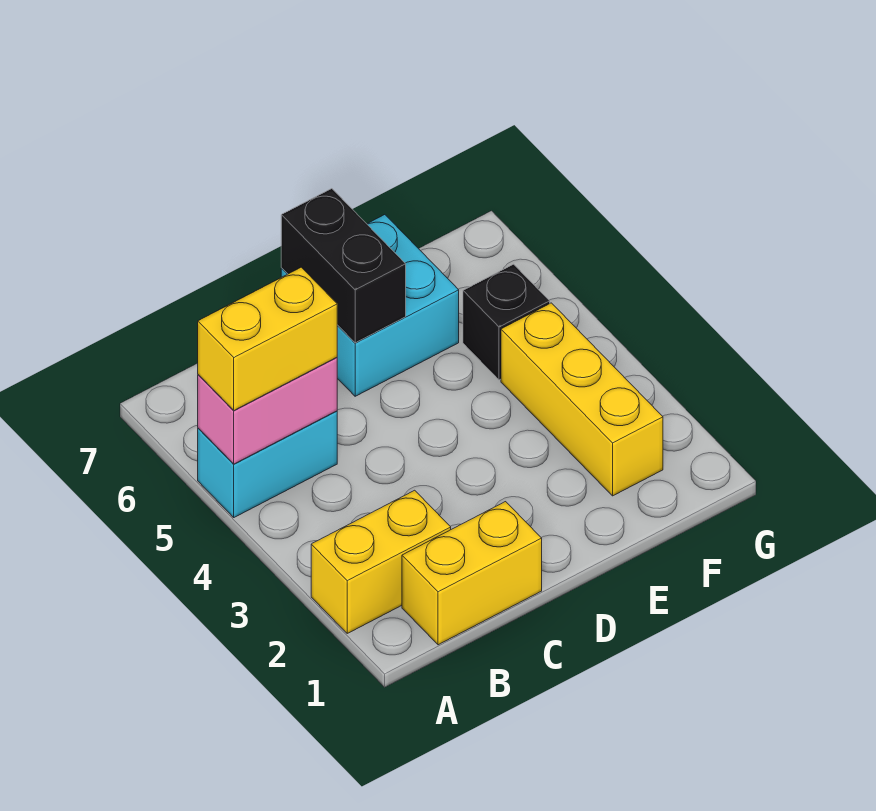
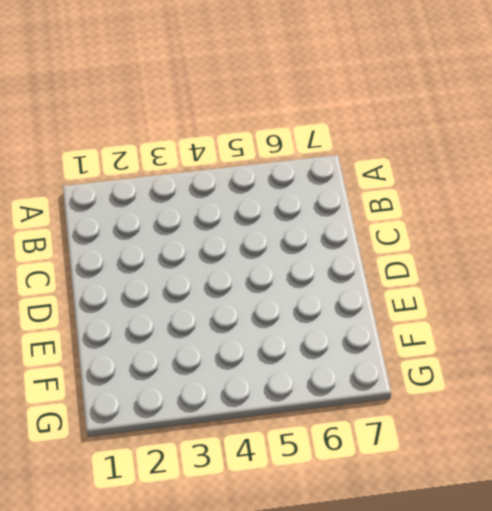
none -> yellow 1x2 brick [311,490,451,633]
none -> cyan 1x2 brick [198,411,337,517]

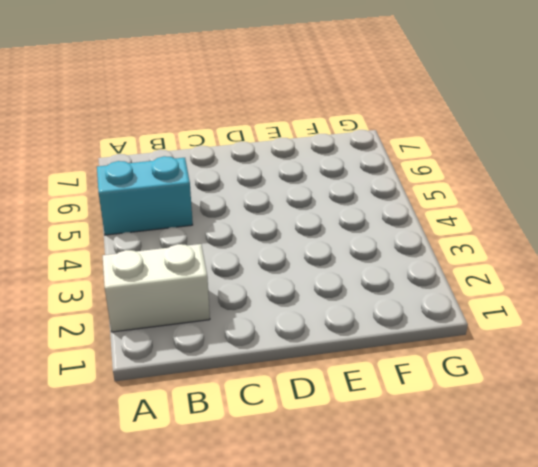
white 1x2 brick [103,244,210,332] -> yellow 1x2 brick [311,490,451,633]
none -> yellow 1x2 brick [402,502,542,645]
none -> cyan 2x2 brick [281,215,459,396]

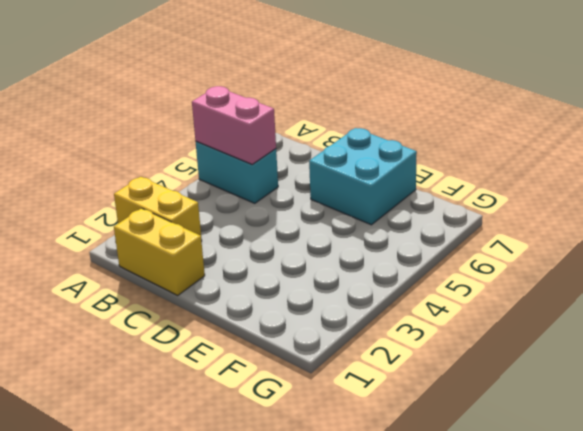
none -> yellow 1x3 brick [501,303,663,496]
none -> black 1x1 brick [463,264,550,380]

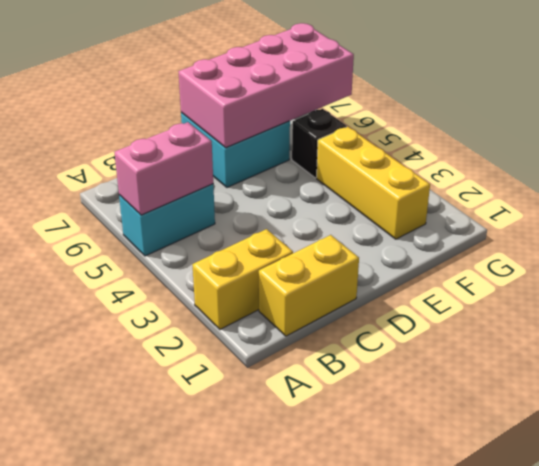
pink 2x4 brick [178,23,354,147] -> black 1x2 brick [281,189,406,343]
none -> yellow 1x2 brick [198,267,337,410]

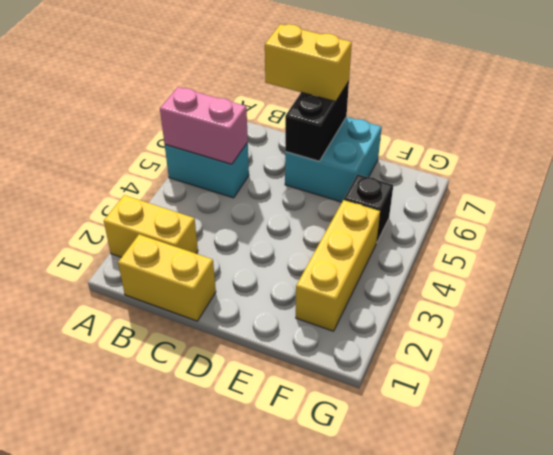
yellow 1x2 brick [265,24,352,102] -> yellow 1x2 brick moved to [198,267,337,410]

